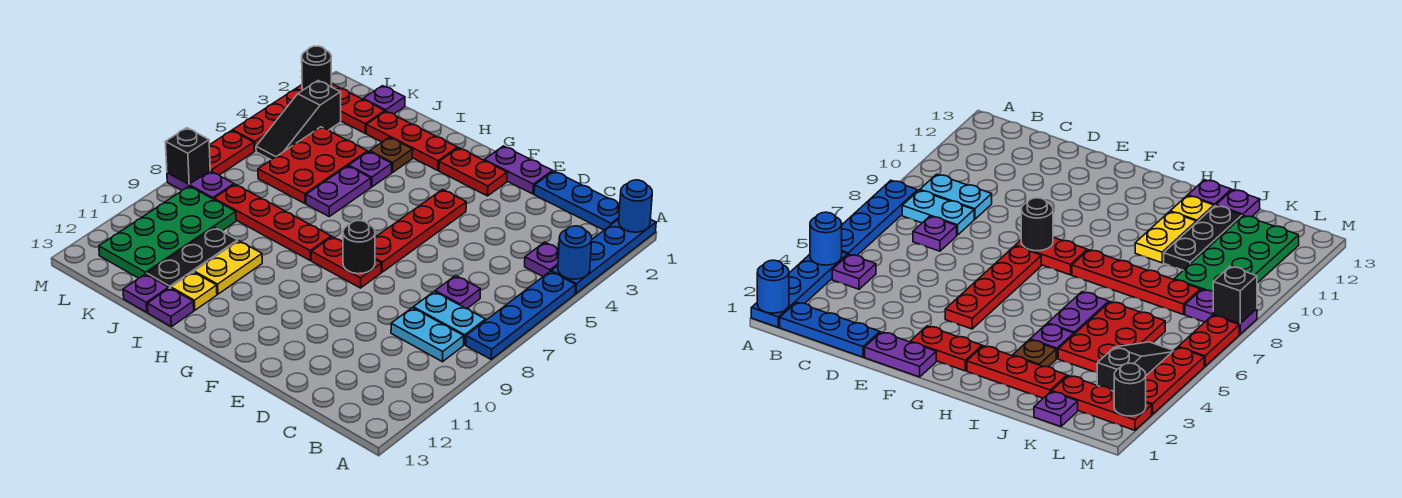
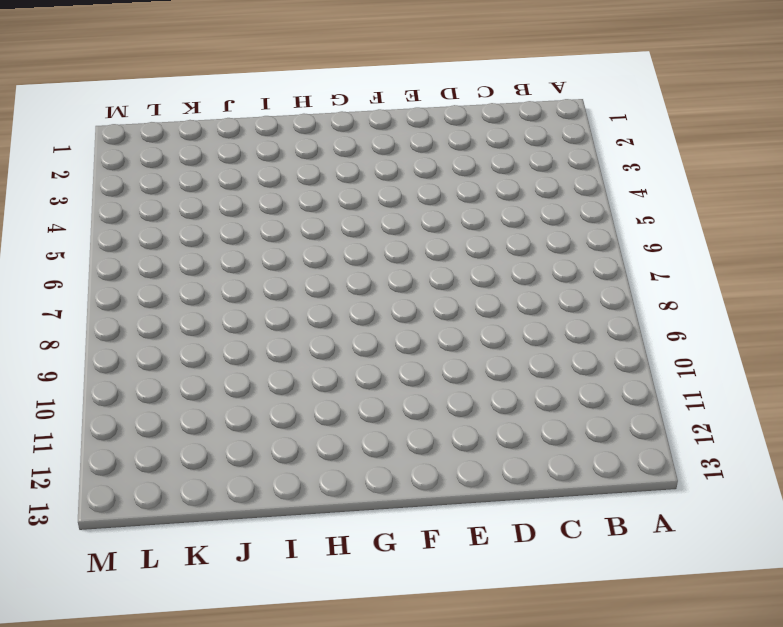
none -> blue 1x4 plate [551,219,656,294]
none -> blue 1x4 plate [466,271,576,359]
none -> blue 1x3 plate [534,171,620,230]
none -> purple 1x1 plate [525,242,559,276]

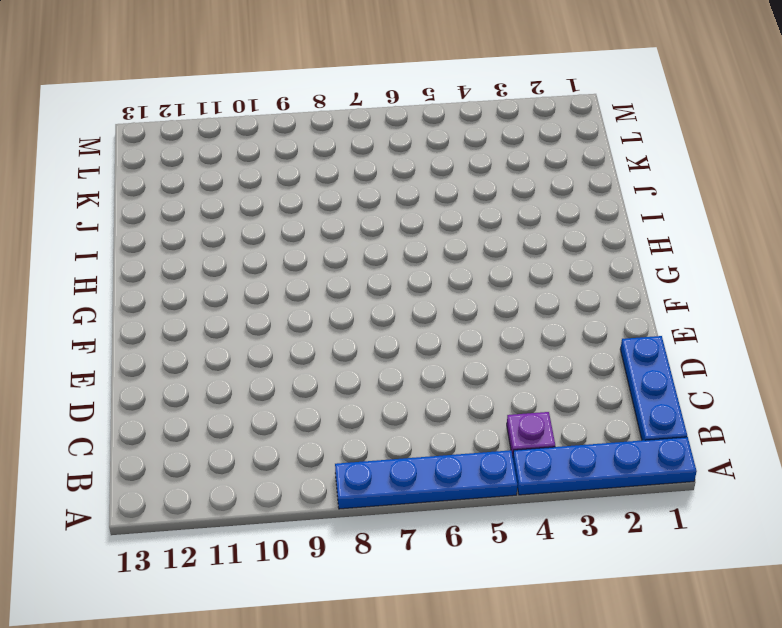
none -> cyan 1x2 plate [413,292,486,345]
none -> cyan 1x2 plate [391,308,464,362]
none -> purple 1x1 plate [435,276,481,309]
none -> purple 1x2 plate [484,146,552,194]

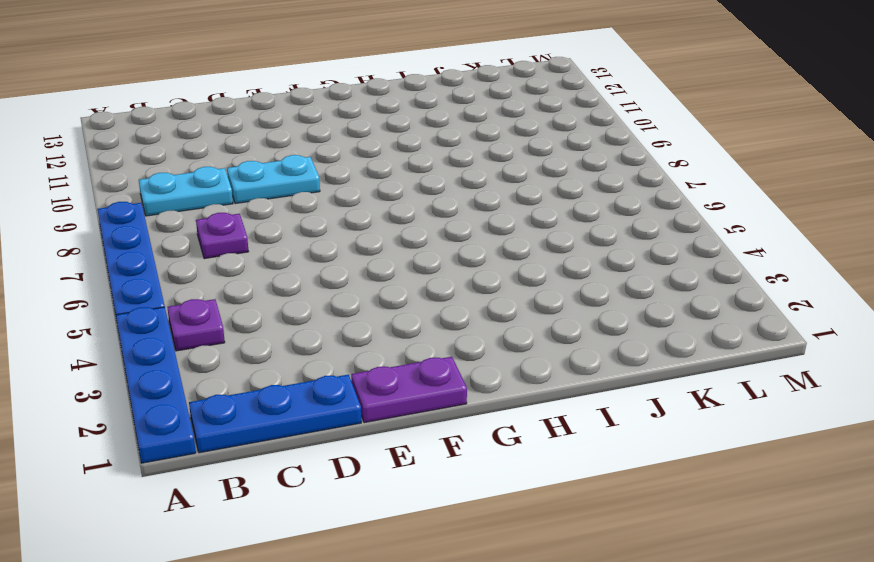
cyan 1x2 plate [227,155,320,204] -> cyan 1x2 plate moved to [413,292,486,345]
none -> red 1x2 plate [439,148,507,196]
none -> red 1x4 plate [375,190,466,272]
none -> red 1x2 plate [311,237,381,288]
none -> red 1x3 plate [366,111,457,171]

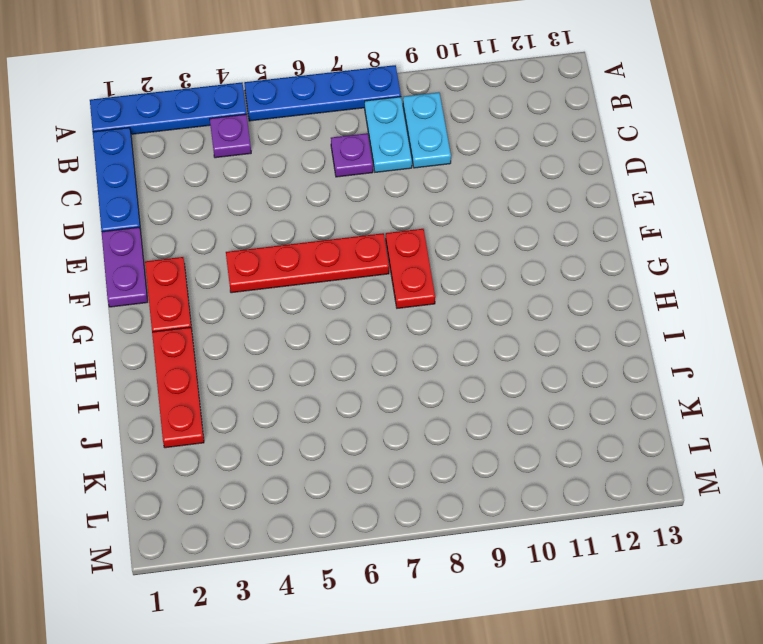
none -> red 1x4 plate [214,184,331,260]
none -> brown 1x1 plate [370,137,413,172]
none -> purple 1x1 plate [349,152,392,187]
none -> purple 1x2 plate [306,166,371,216]

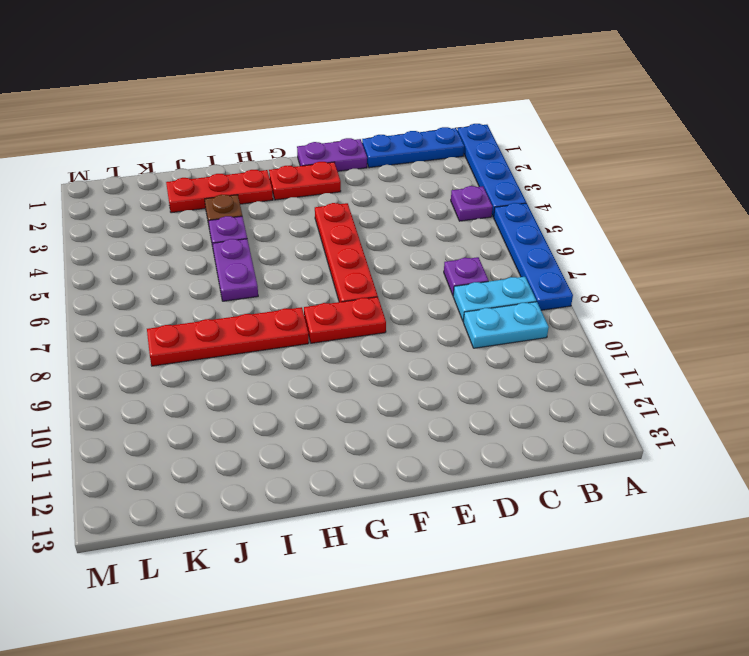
none -> yellow 1x2 plate [194,241,262,294]
none -> yellow 1x1 plate [171,272,217,310]
none -> purple 1x1 plate [147,288,194,327]
none -> red 2x3 plate [258,127,368,204]

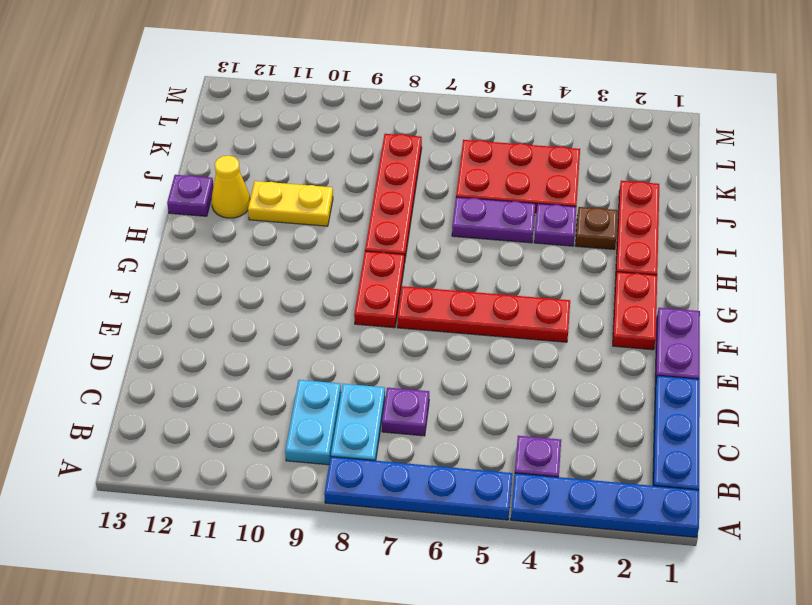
yellow 1x1 cone [212,156,250,218] -> yellow 1x1 plate [171,272,217,310]
none -> black 1x3 plate [147,227,238,288]
none -> purple 1x1 plate [123,274,169,312]
none -> purple 1x1 plate [363,86,405,114]
none -> red 1x3 plate [296,84,385,133]

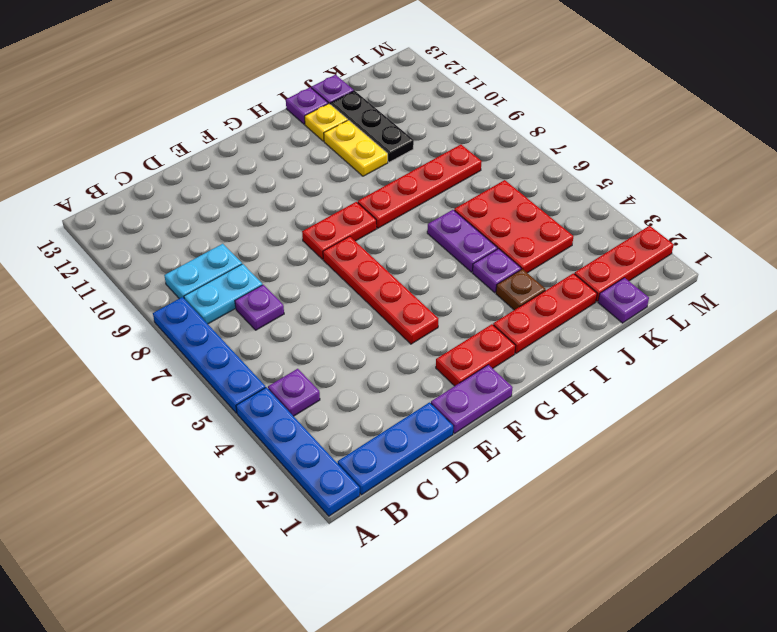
none -> green 2x4 plate [99,186,236,278]
none -> black 1x3 slope [256,81,341,160]
none -> purple 1x2 plate [167,171,234,199]
none -> red 1x3 plate [233,89,301,151]

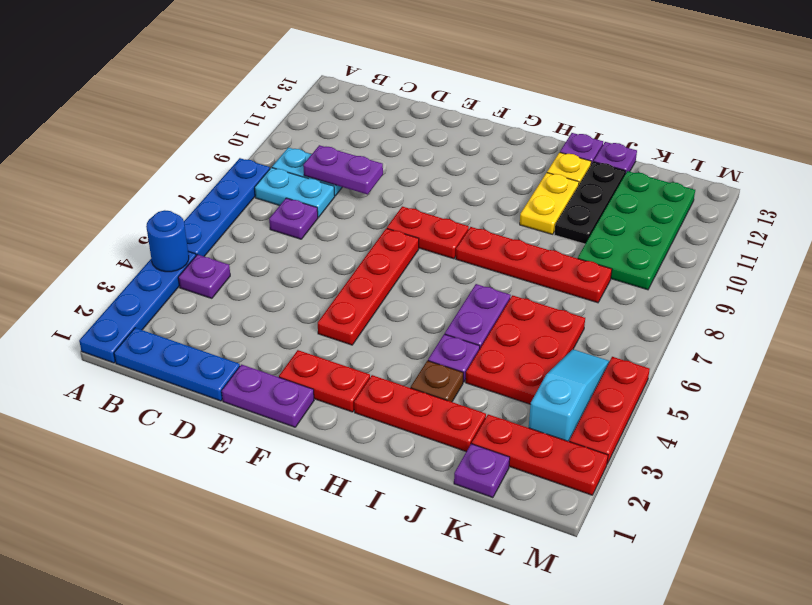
purple 1x2 plate [303,145,383,194] -> purple 1x2 plate moved to [167,171,234,199]
cyan 1x3 slope [529,349,610,441] -> black 1x3 slope [256,81,341,160]
none -> red 1x2 plate [209,131,254,175]
none -> blue 1x1 round brick [619,180,652,232]
none -> black 1x1 round brick [343,221,375,274]
none -> black 1x1 round brick [302,46,332,90]

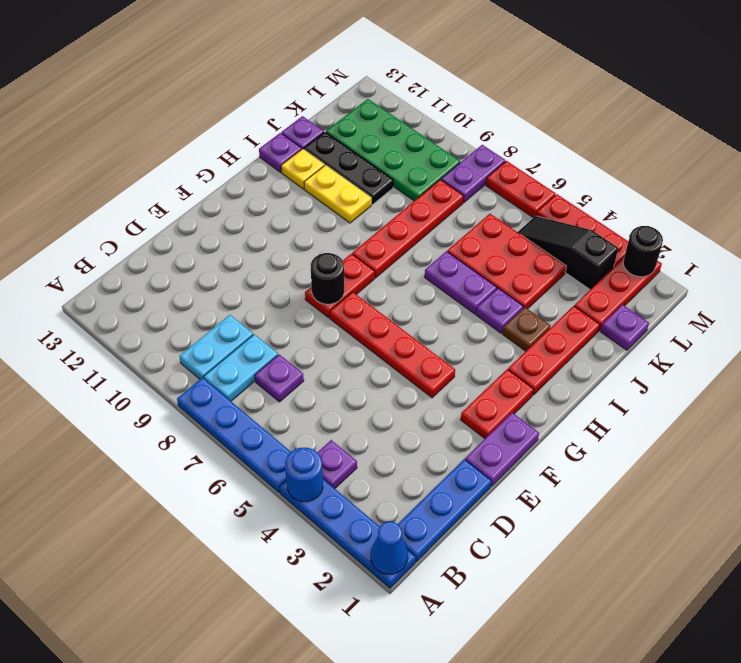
blue 1x1 cone [371,522,408,574] -> blue 1x1 round brick [619,180,652,232]
none -> black 1x1 brick [166,128,210,184]

